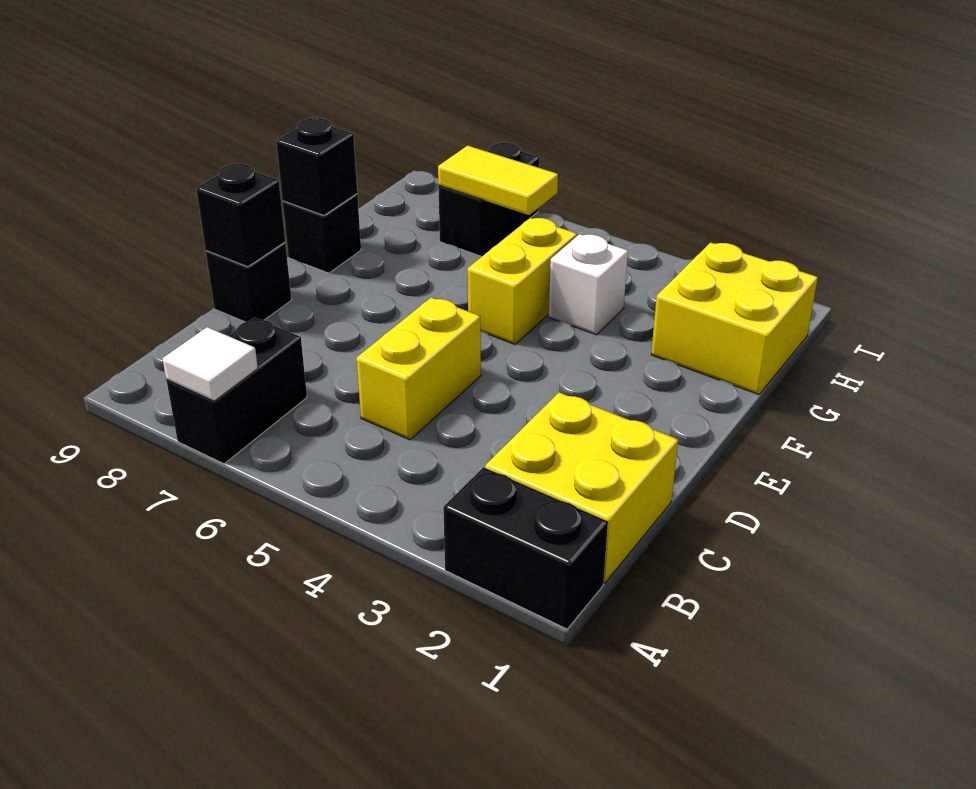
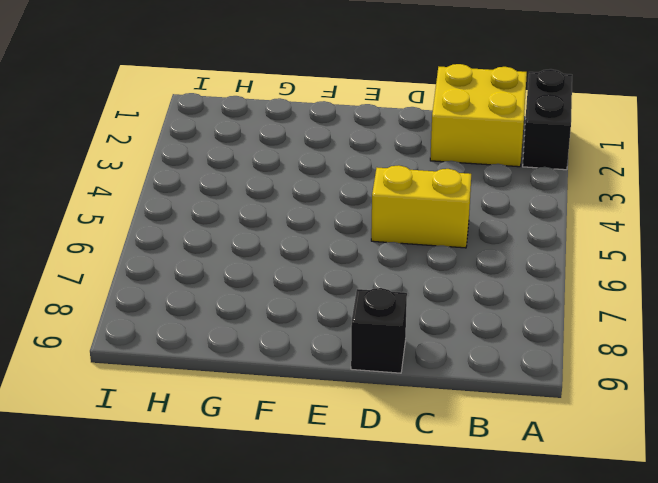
none -> black 1x2 brick [166,317,307,464]
none -> yellow 1x2 brick [468,218,577,344]
none -> black 1x1 brick [283,194,361,273]

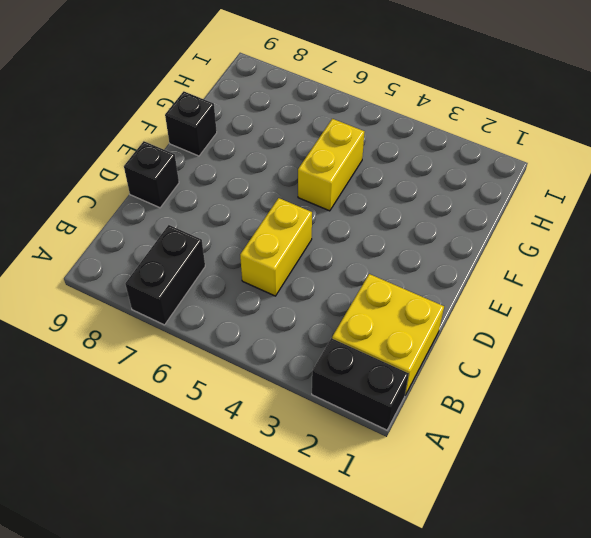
none -> yellow 2x2 brick [651,243,818,394]
none -> white 1x1 brick [549,234,628,335]
none -> black 1x2 brick [438,143,539,257]

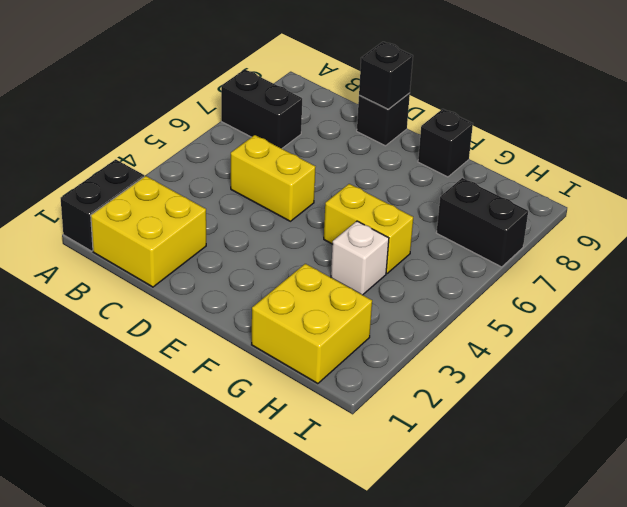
none -> white 1x1 tile [163,327,258,401]
none -> black 1x1 brick [276,118,357,216]
none -> yellow 1x2 tile [438,146,558,215]

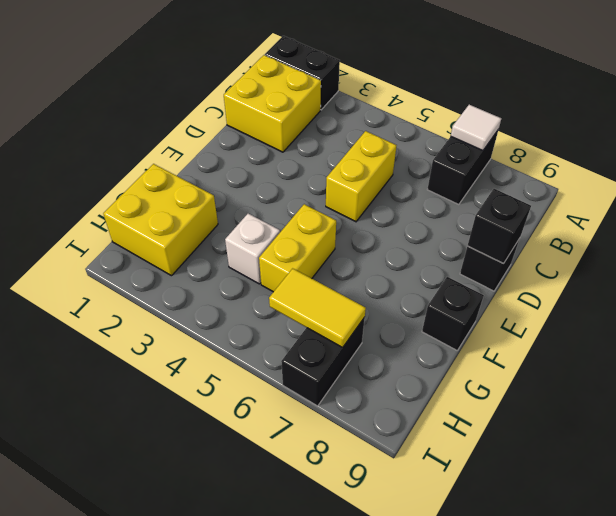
none -> black 1x1 brick [276,118,357,216]

